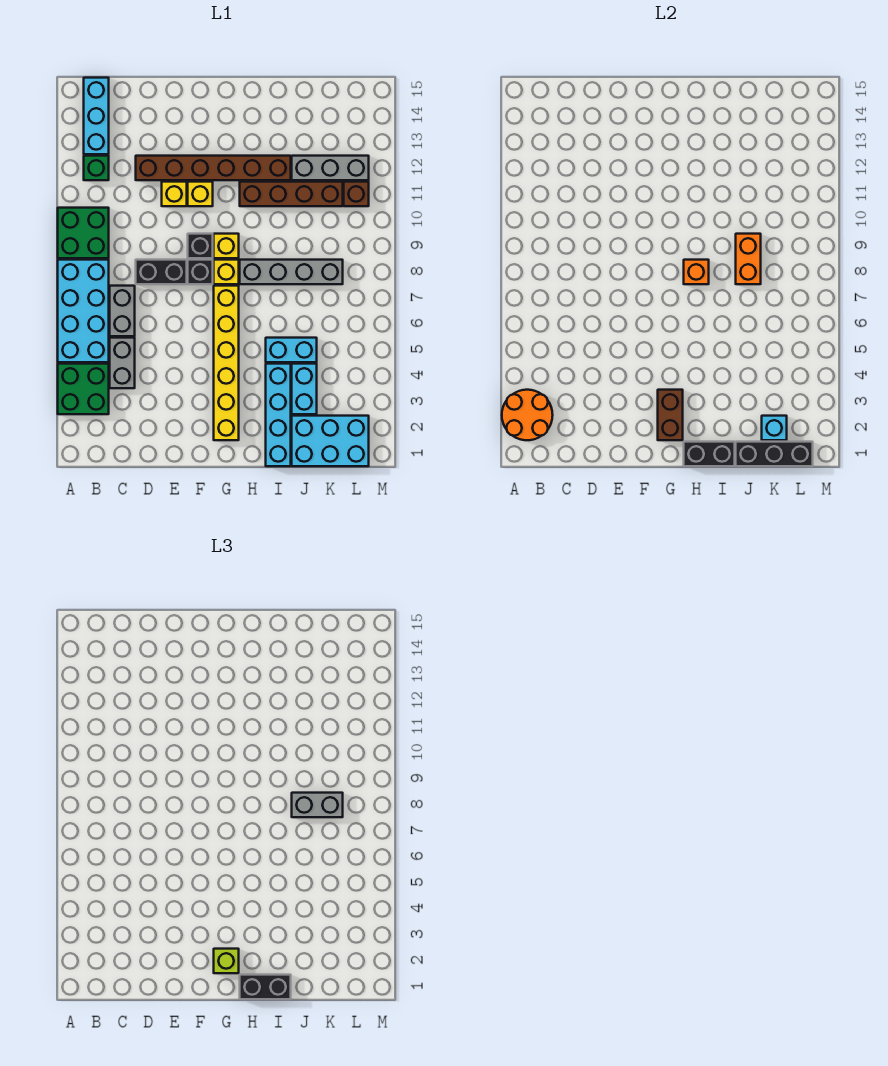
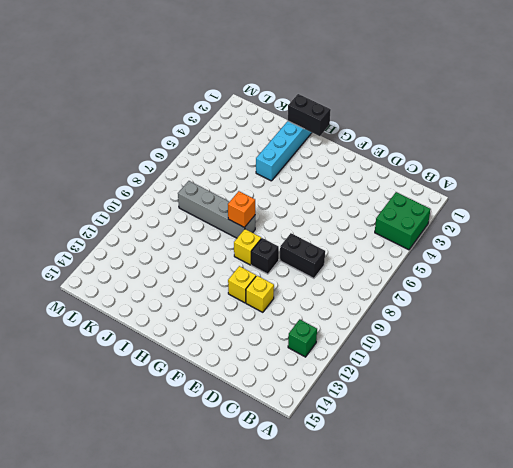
none -> cyan 2x4 brick [58,260,109,362]
none -> green 2x2 brick [58,208,109,258]
none -> cyan 1x3 brick [84,78,109,154]
none -> grey 1x2 brick [110,338,135,388]

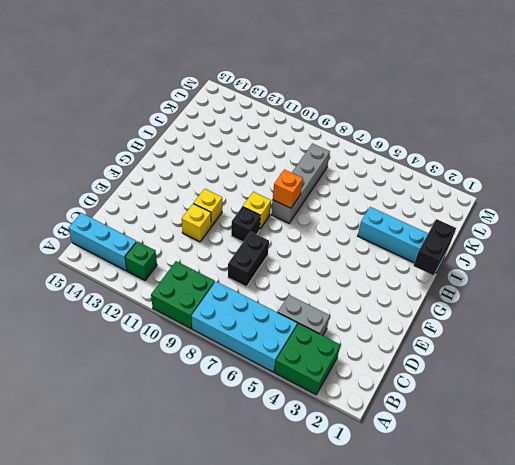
none -> grey 1x2 brick [110,286,135,336]
none -> brown 1x6 brick [136,156,291,180]
none -> black 1x1 brick [188,260,213,284]
none -> yellow 1x6 brick [214,286,239,440]

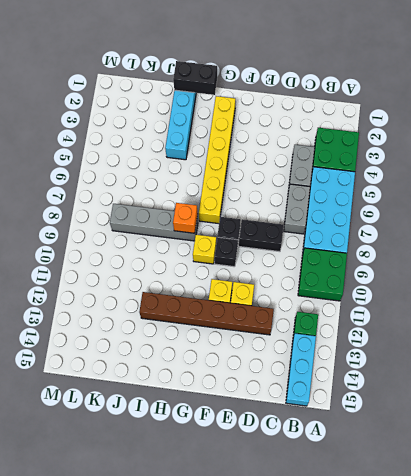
none -> yellow 1x1 brick [214,260,239,284]
none -> brown 1x4 brick [240,182,343,206]
none -> cyan 1x2 brick [266,338,317,362]
none -> cyan 2x3 brick [292,416,369,466]

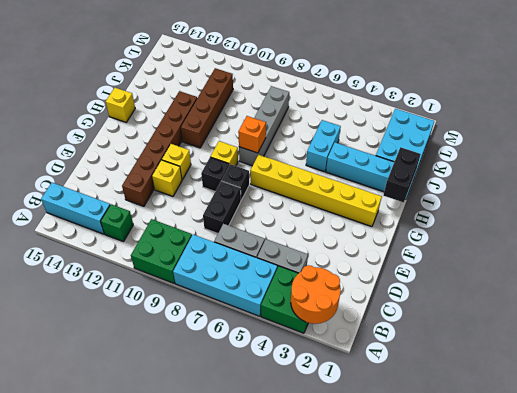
yellow 1x1 brick [106,88,135,122] -> yellow 1x1 brick moved to [214,260,239,284]
none -> cyan 1x2 brick [292,364,317,414]
none -> grey 1x3 brick [292,156,369,180]
none -> brown 1x1 brick [344,182,369,206]
none -> brown 1x2 brick [658,390,683,440]

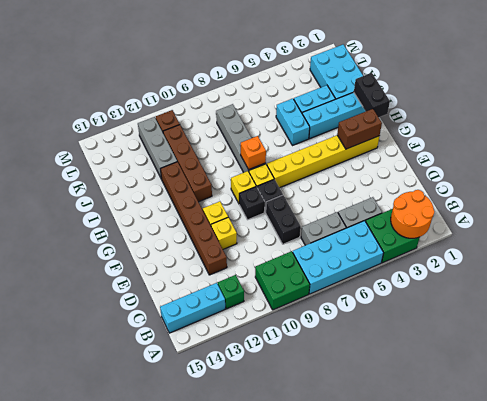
none -> black 1x3 brick [736,442,813,466]
none -> orange 1x2 brick [736,234,761,284]
none -> cyan 1x1 brick [762,416,787,440]
none -> lime 1x1 brick [214,949,239,973]

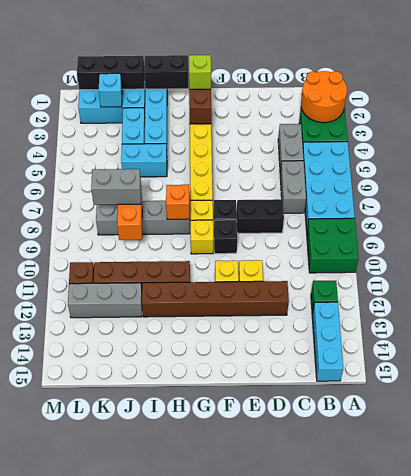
none -> black 1x2 brick [240,975,291,999]

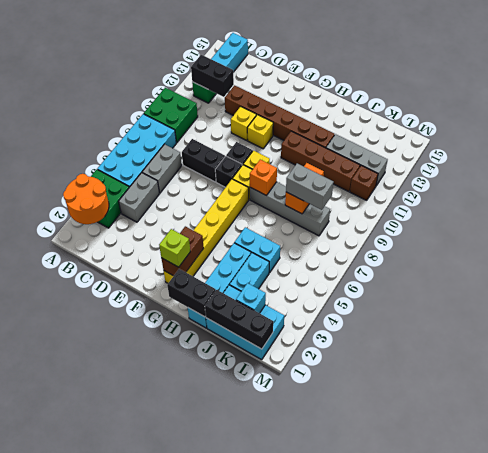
black 1x2 brick [191,55,234,97] -> black 1x2 brick moved to [240,975,291,999]

